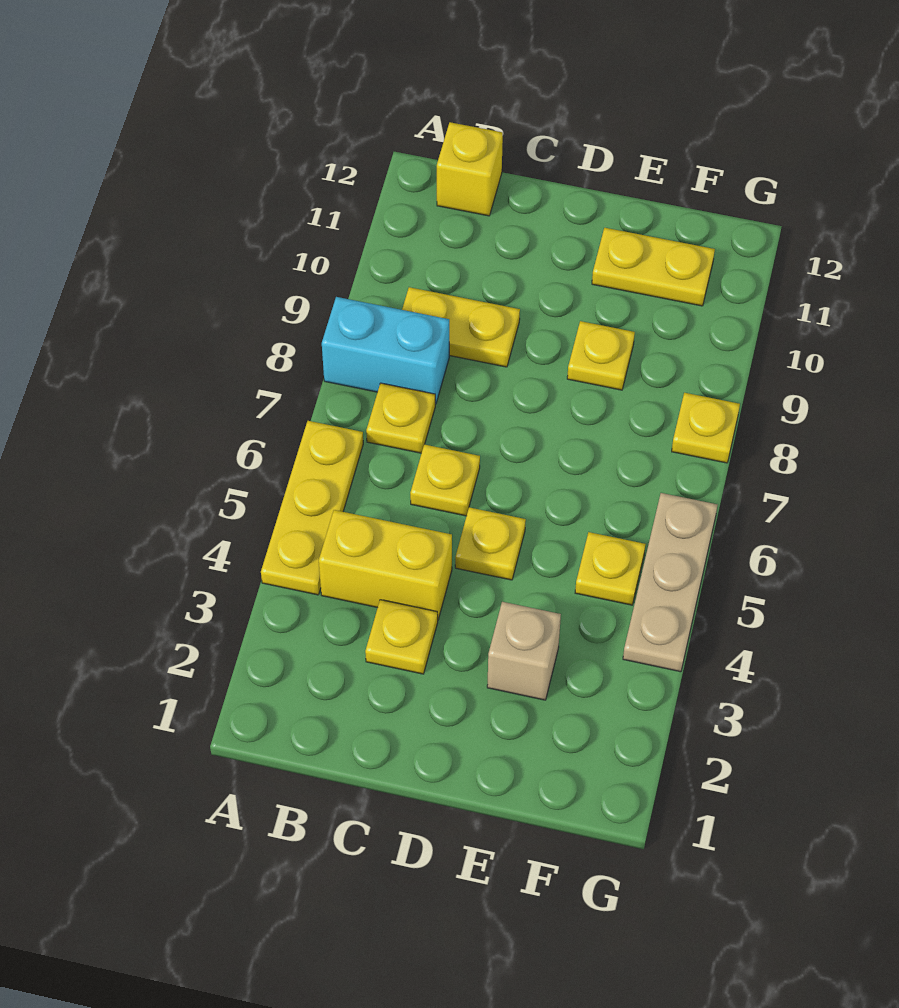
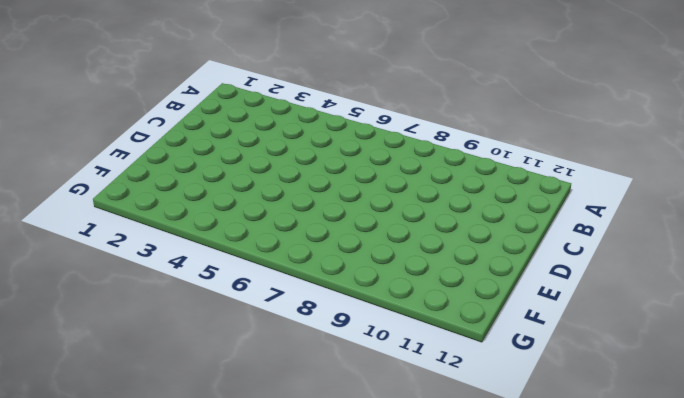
none -> yellow 1x3 plate [261,421,363,595]
none -> cyan 1x2 brick [322,297,449,404]
none -> yellow 1x2 brick [319,510,452,619]

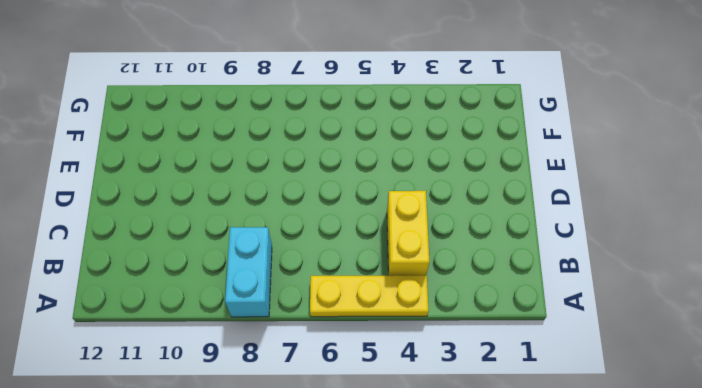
none -> yellow 1x1 plate [366,383,435,453]
none -> yellow 1x2 plate [402,287,520,367]
none -> yellow 1x1 brick [437,122,503,216]

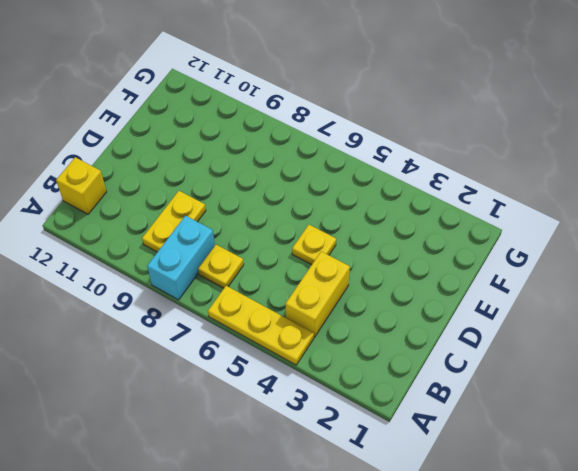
none -> yellow 1x1 plate [365,600,438,674]
none -> yellow 1x1 plate [410,444,480,516]
none -> tan 1x1 brick [487,602,561,700]

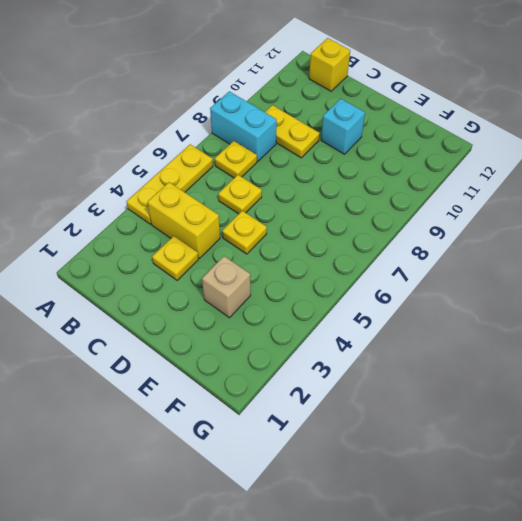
cyan 1x1 brick [321,99,365,154] -> none
none -> yellow 1x1 plate [567,321,635,390]
none -> yellow 1x2 plate [592,228,715,306]
none -> yellow 1x1 plate [575,532,646,605]

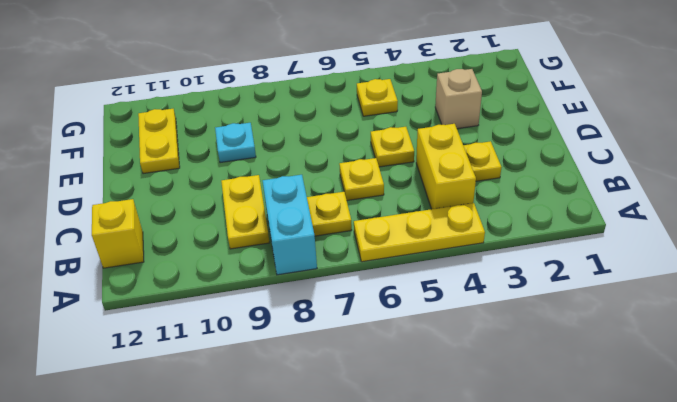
cyan 1x1 plate [215,123,256,163] -> yellow 1x1 plate [567,321,635,390]
none -> tan 1x3 plate [623,493,717,672]
none -> yellow 1x1 plate [672,393,740,463]

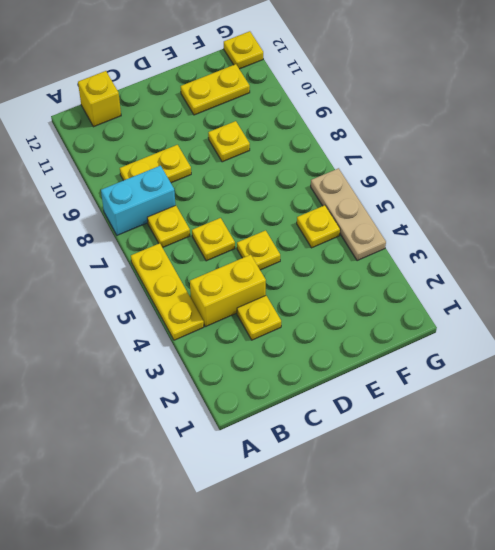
yellow 1x1 plate [224,31,263,69] -> yellow 1x1 plate moved to [672,393,740,463]
none -> tan 1x1 brick [487,602,561,700]

